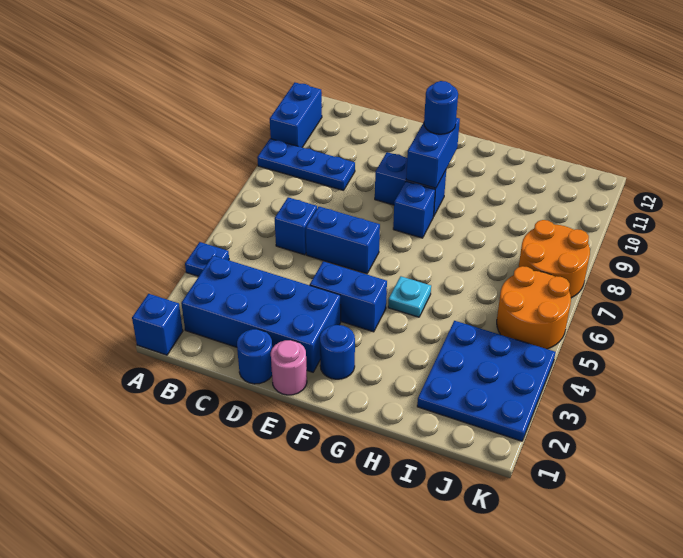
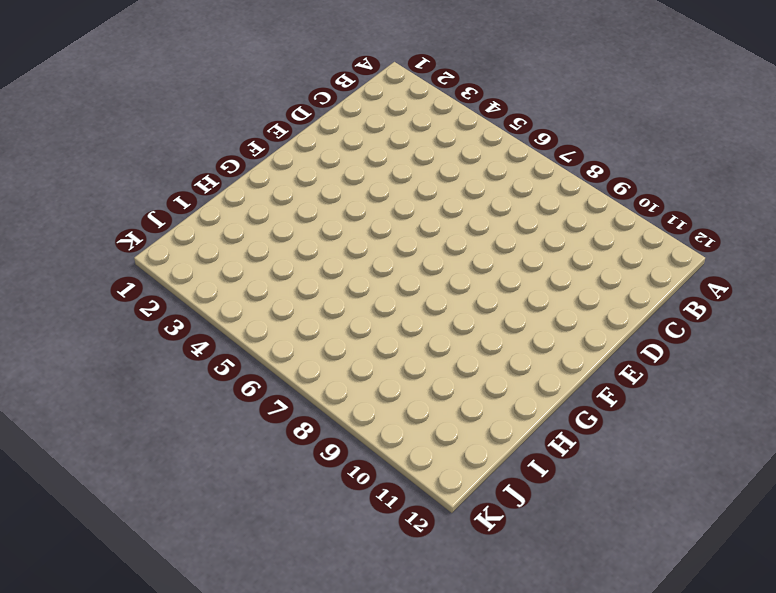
none -> blue 1x1 brick [132,294,183,355]
none -> blue 1x1 plate [185,242,229,276]
none -> blue 1x3 plate [257,139,355,190]

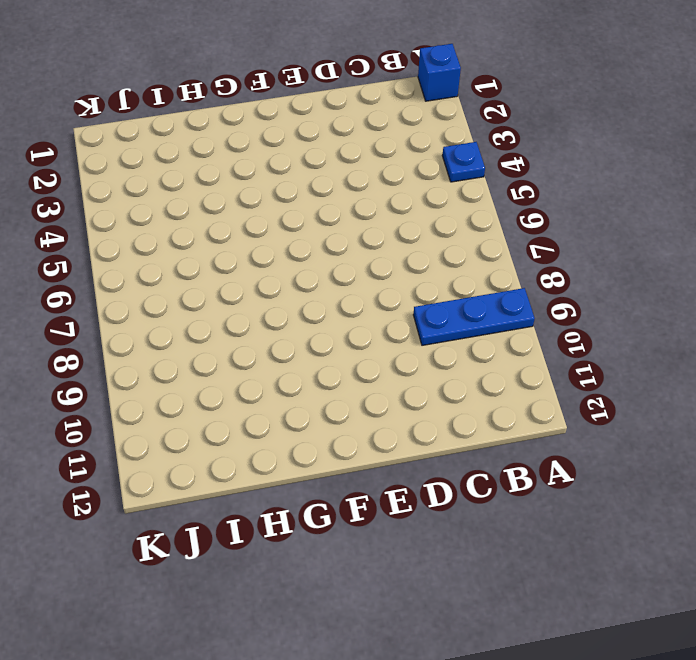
none -> blue 1x2 brick [270,83,322,147]
none -> blue 2x4 brick [181,256,341,372]
none -> blue 1x1 brick [275,197,317,255]

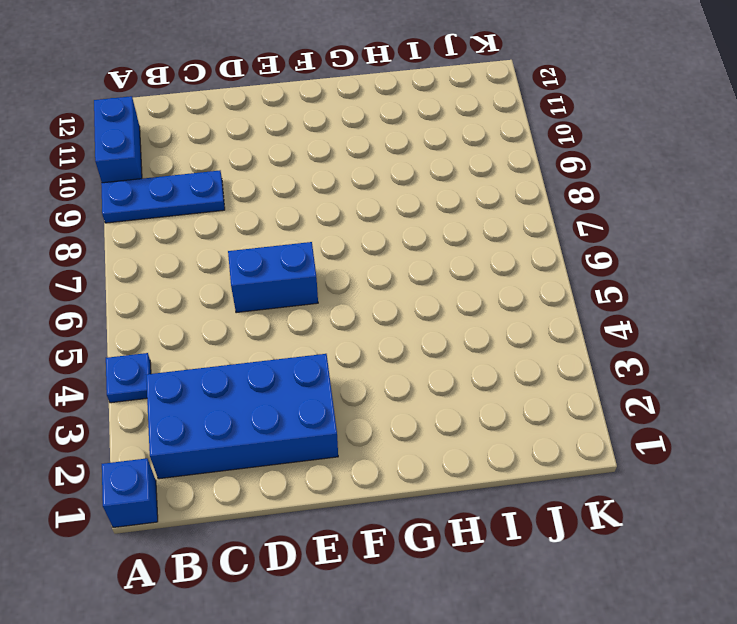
none -> blue 1x1 brick [275,197,317,255]
none -> blue 1x1 round brick [237,329,272,384]
none -> pink 1x1 round brick [271,340,307,395]

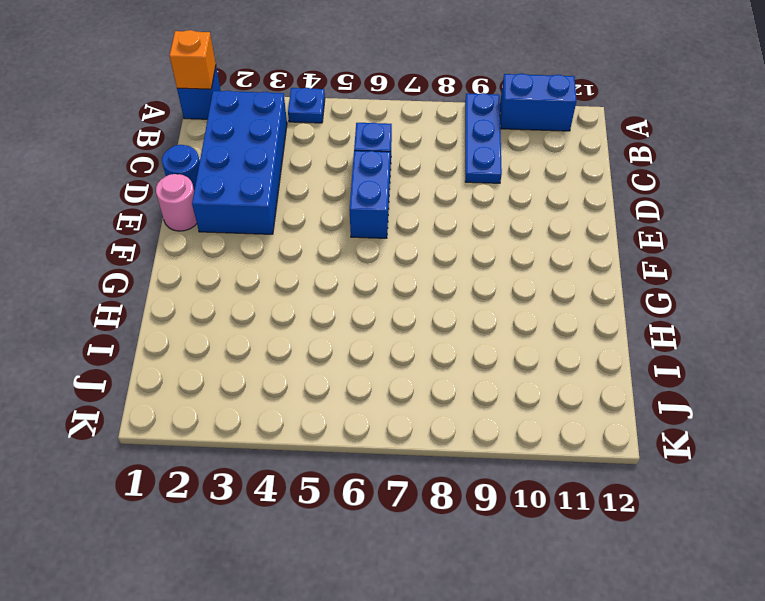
orange 1x1 brick [169,30,216,89] -> none
none -> blue 1x2 brick [310,261,387,332]
none -> blue 1x2 brick [375,152,446,217]
none -> blue 1x1 round brick [320,325,355,379]

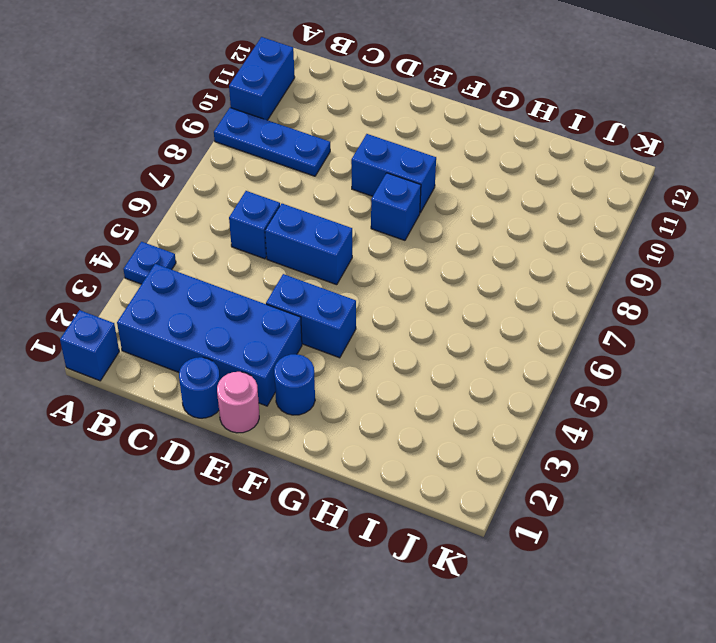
none -> cyan 1x1 plate [388,276,431,317]
none -> blue 3x3 plate [417,321,556,441]
none -> orange 2x2 round brick [497,266,571,349]

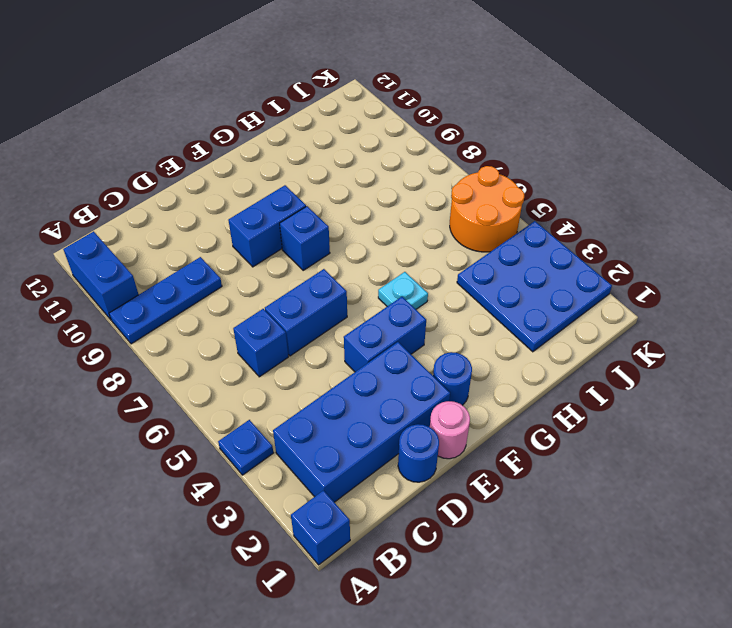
none -> orange 2x2 round brick [519,220,590,298]
none -> blue 1x2 brick [406,118,460,188]
none -> blue 1x1 round brick [424,81,458,134]

